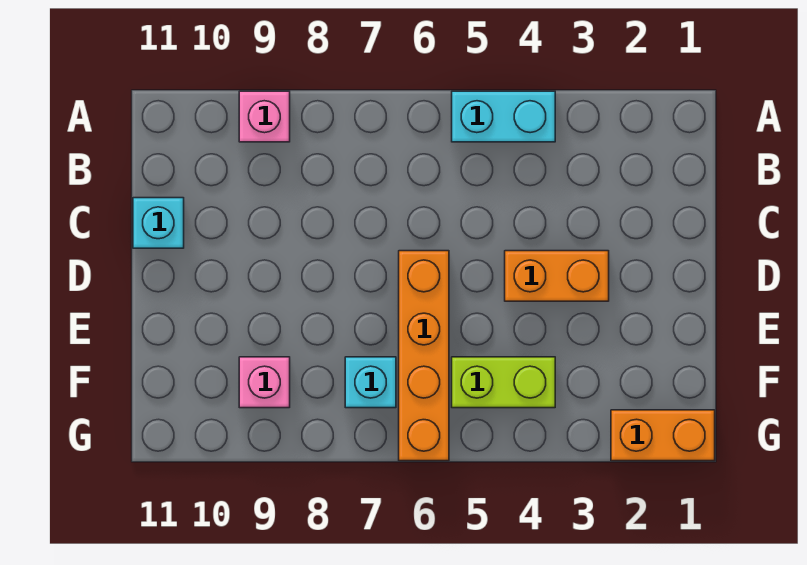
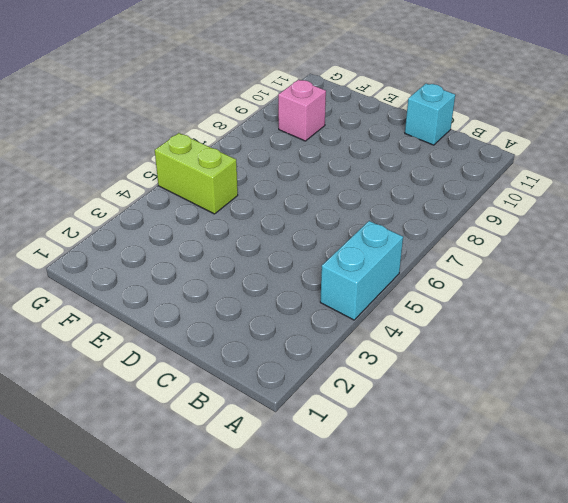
lime 1x2 brick [155,133,238,214] -> lime 1x2 brick turned to [452,357,555,408]
none -> pink 1x1 brick [239,91,290,142]
none -> orange 1x2 brick [505,251,609,301]

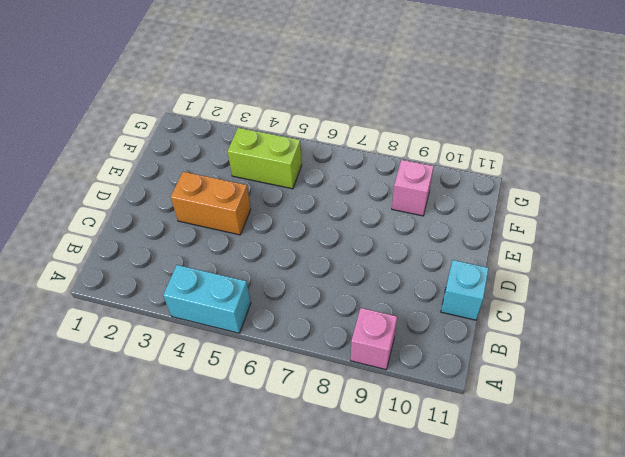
none -> orange 1x4 brick [399,251,449,461]
none -> cyan 1x1 brick [345,357,396,408]

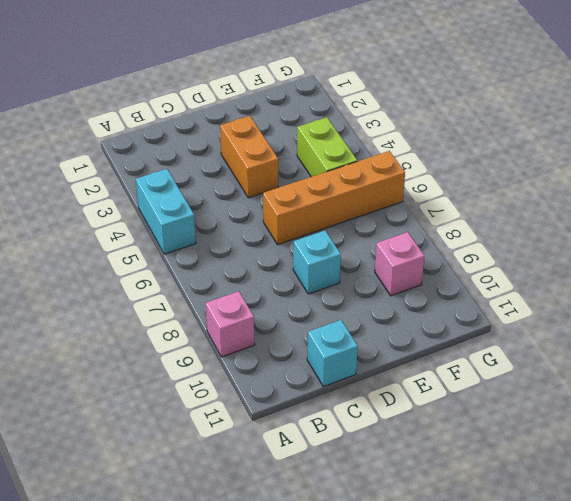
cyan 1x1 brick [293,231,341,294] -> cyan 1x1 brick moved to [345,357,396,408]
none -> orange 1x2 brick [611,410,715,461]

